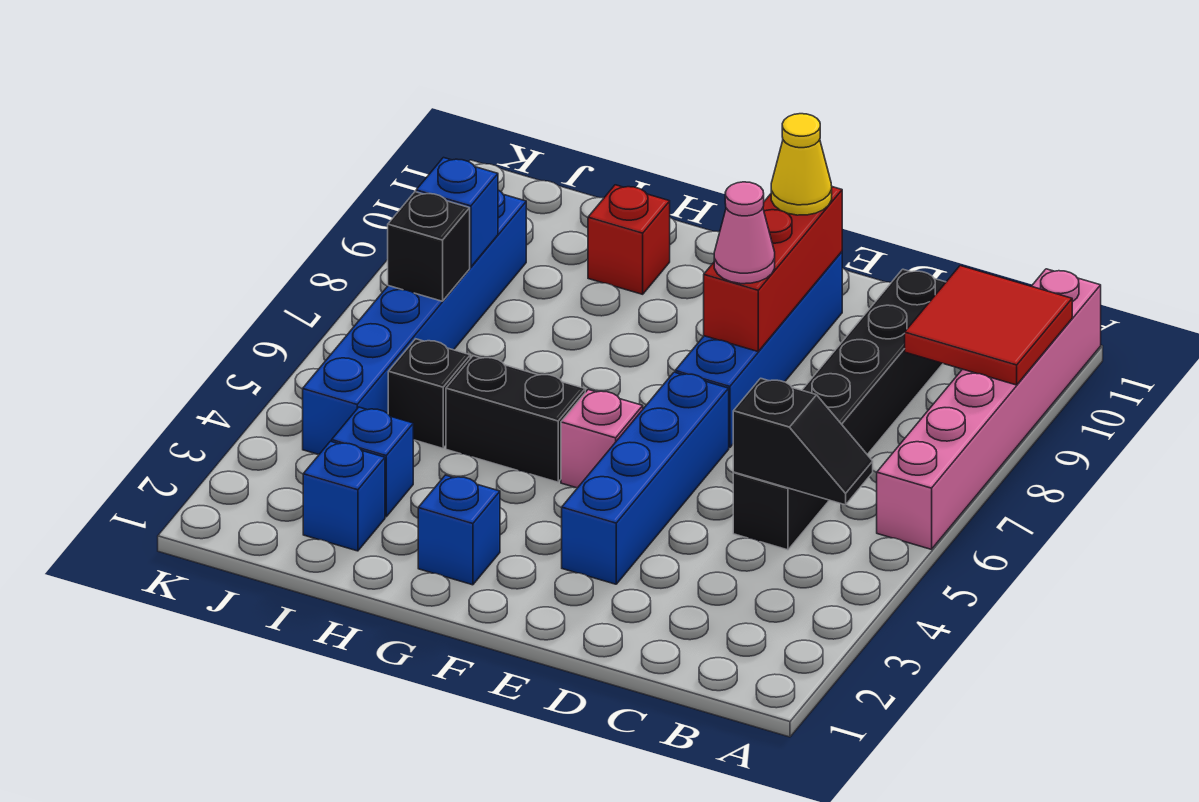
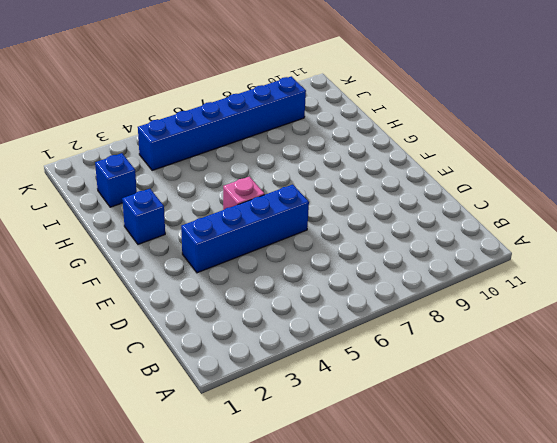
none -> pink 1x6 brick [877,269,1101,549]
none -> black 1x6 brick [733,269,946,550]
none -> blue 1x4 brick [675,252,842,448]

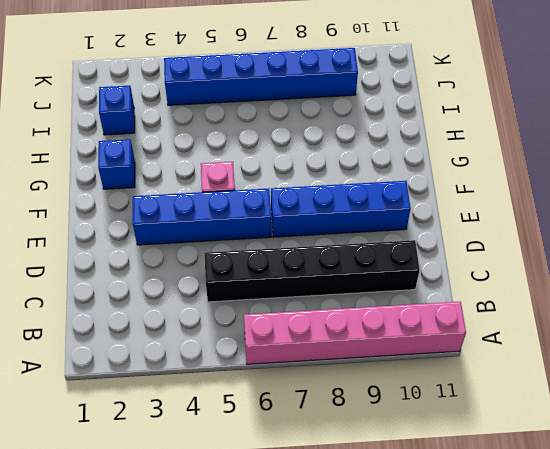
none -> black 1x2 brick [446,356,585,482]
none -> red 1x1 brick [588,185,670,294]
none -> blue 1x1 brick [332,407,413,517]

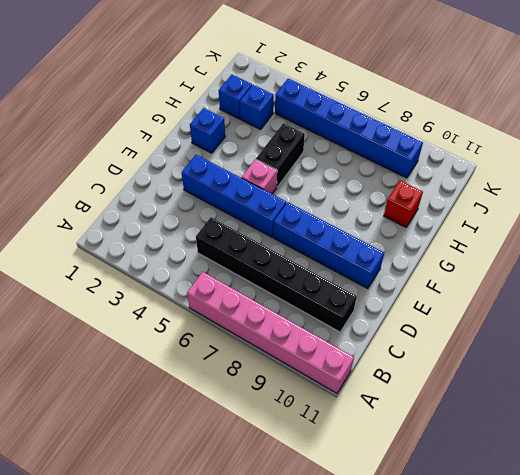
none -> black 1x1 brick [388,339,470,448]
none -> red 2x2 tile [905,266,1072,385]
none -> black 1x2 slope [733,378,873,505]

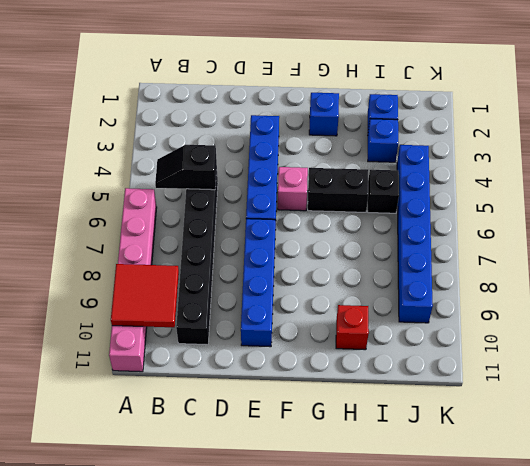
none -> red 1x3 brick [704,187,842,351]
none -> black 1x1 brick [388,192,470,301]
none -> blue 1x1 brick [416,158,498,267]

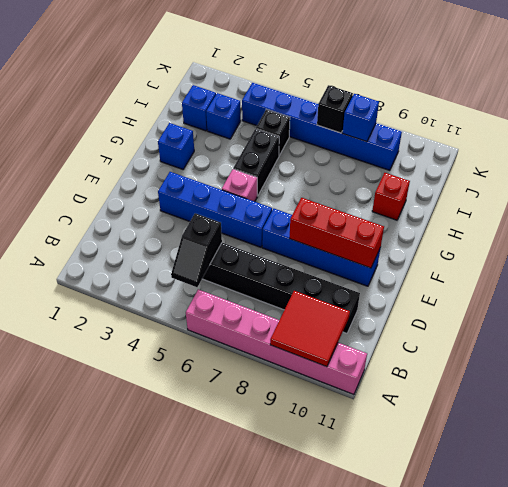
none -> pink 1x1 cone [714,182,775,284]
none -> yellow 1x1 cone [771,114,832,215]

